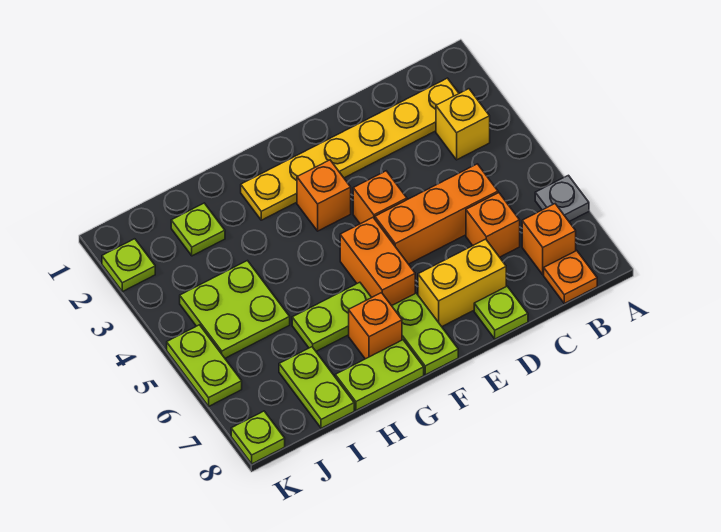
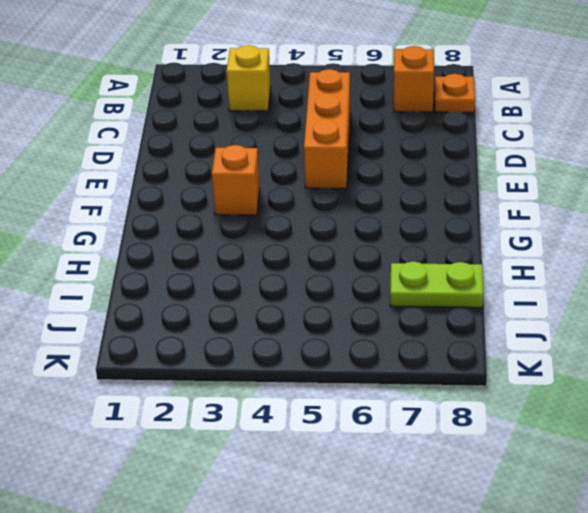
none -> grey 1x1 plate [535,175,589,221]
none -> yellow 1x6 plate [241,78,459,220]
none -> orange 1x1 brick [466,193,520,257]

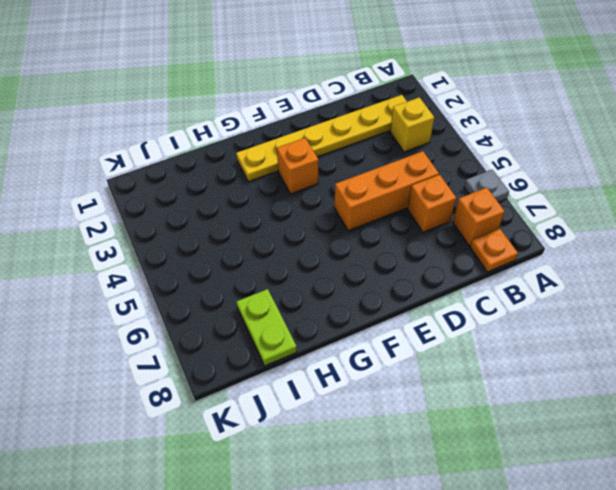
none -> yellow 1x2 brick [418,239,506,327]
none -> lime 1x1 plate [474,286,528,339]
none -> orange 1x1 brick [353,171,407,224]

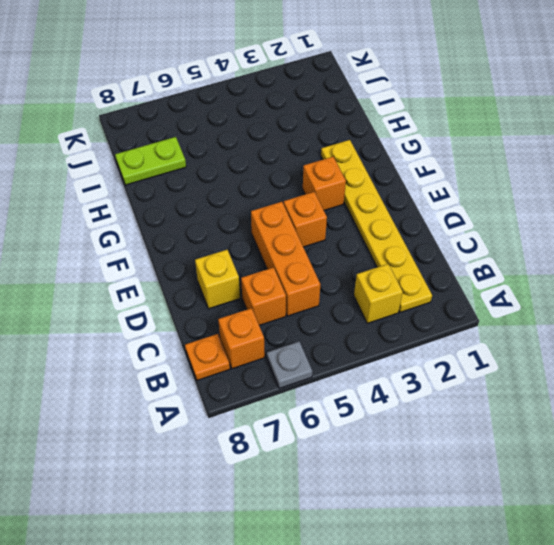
yellow 1x1 brick [195,250,240,309] -> yellow 1x2 brick [418,239,506,327]
none -> lime 1x1 plate [474,286,528,339]
none -> orange 1x2 brick [340,218,415,306]
none -> lime 1x2 plate [392,293,458,375]

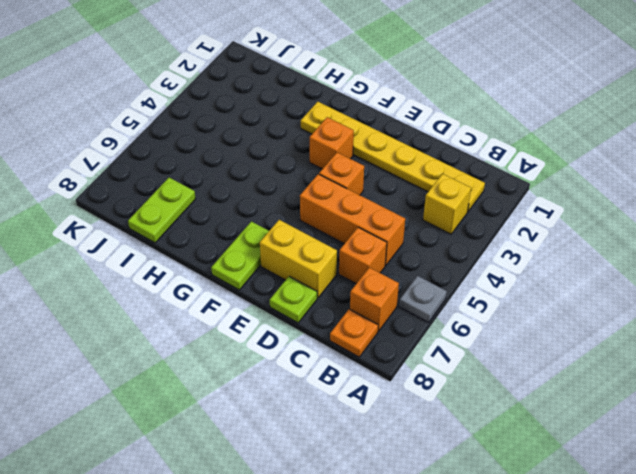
none -> orange 1x2 brick [340,218,415,306]
none -> lime 1x2 plate [292,282,372,351]
none -> orange 1x1 brick [349,293,402,359]

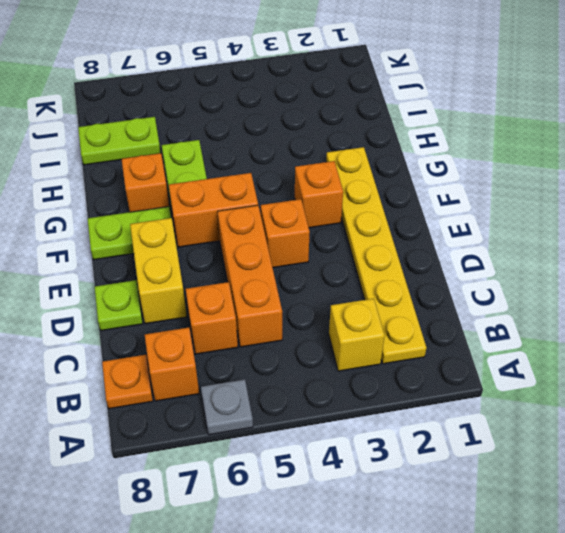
none -> lime 1x2 plate [335,340,424,410]
none -> lime 1x1 plate [171,203,225,256]
none -> lime 2x2 plate [180,261,290,358]

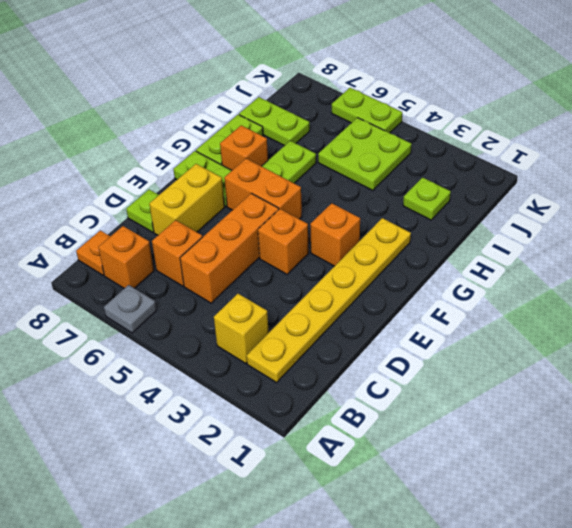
none -> lime 1x1 plate [102,239,155,292]
none -> lime 1x1 plate [231,411,285,464]

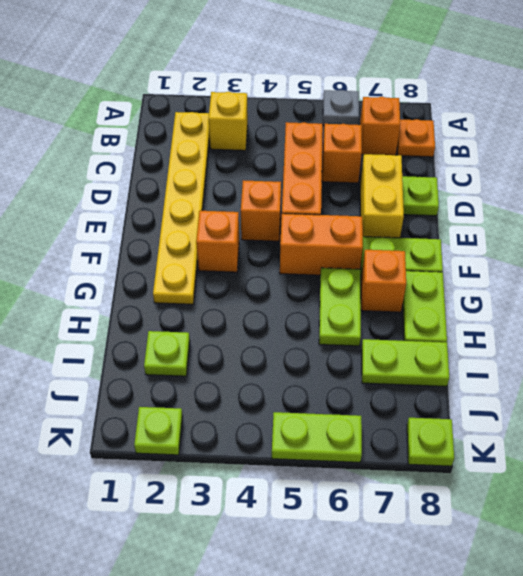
none -> lime 2x2 plate [180,261,290,358]

